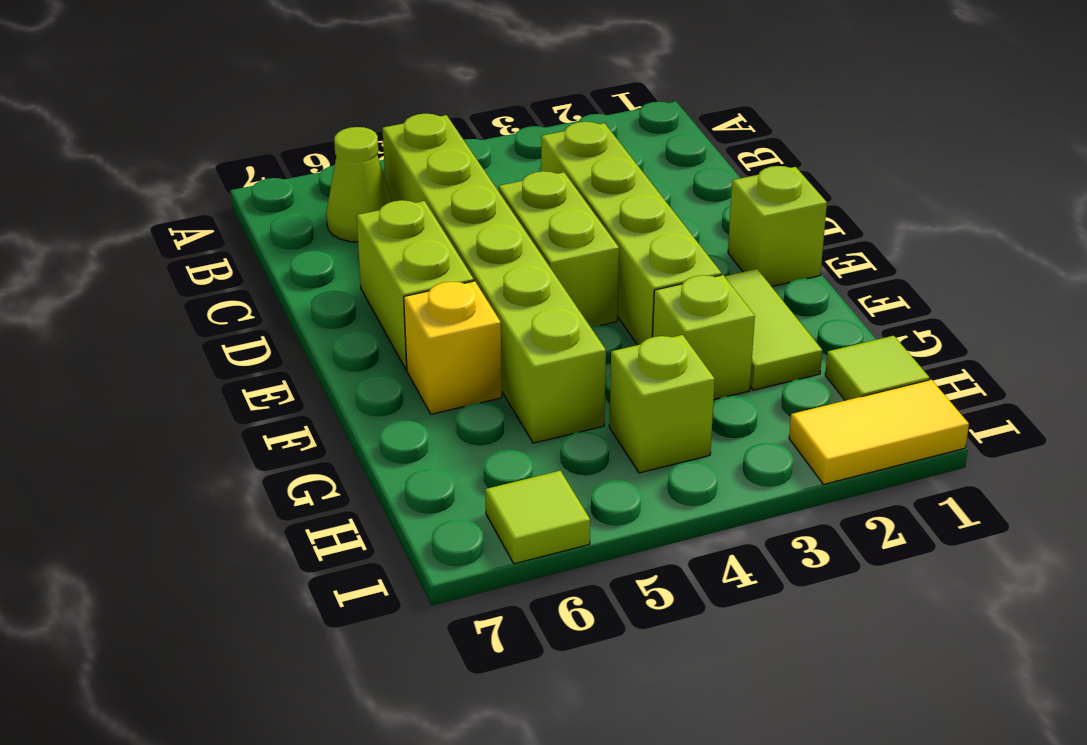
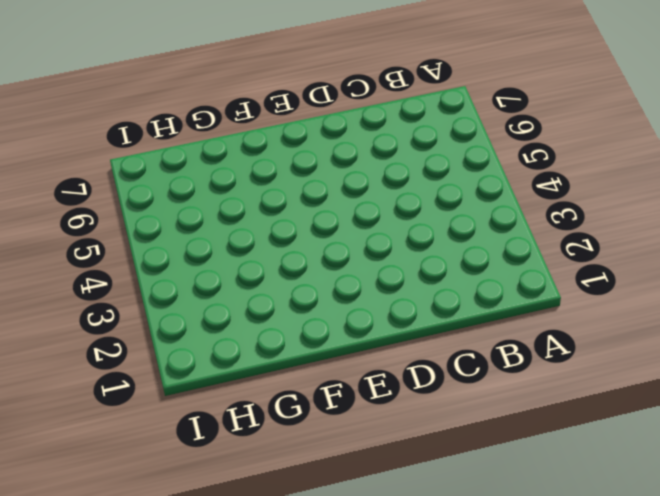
none -> lime 1x6 brick [382,114,606,443]
none -> lime 1x1 cone [326,127,391,242]
none -> lime 1x4 brick [541,122,721,345]

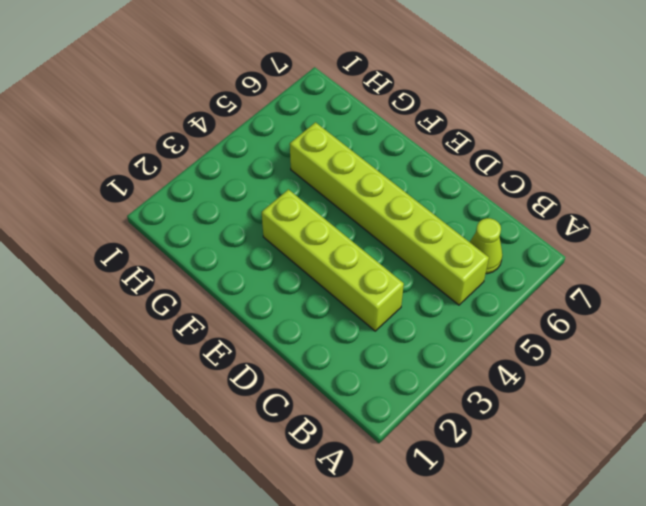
none -> lime 1x2 brick [498,171,619,326]
none -> lime 1x2 brick [357,200,474,370]
none -> lime 1x1 brick [728,166,827,287]

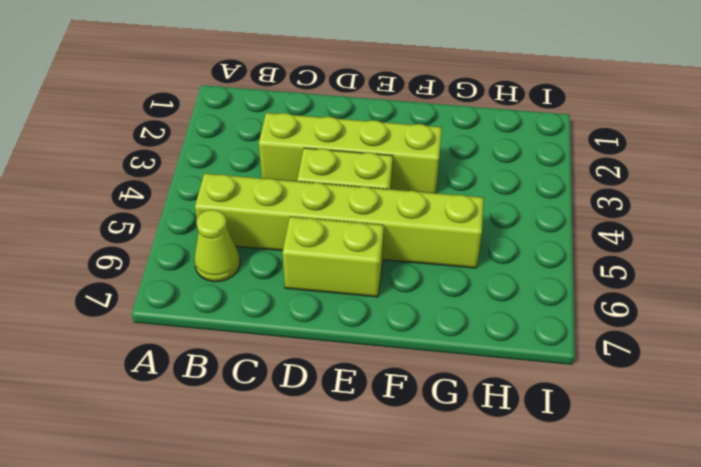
none -> lime 1x1 brick [728,166,827,287]
none -> lime 1x2 tile [724,269,822,390]
none -> yellow 1x1 brick [404,281,502,414]

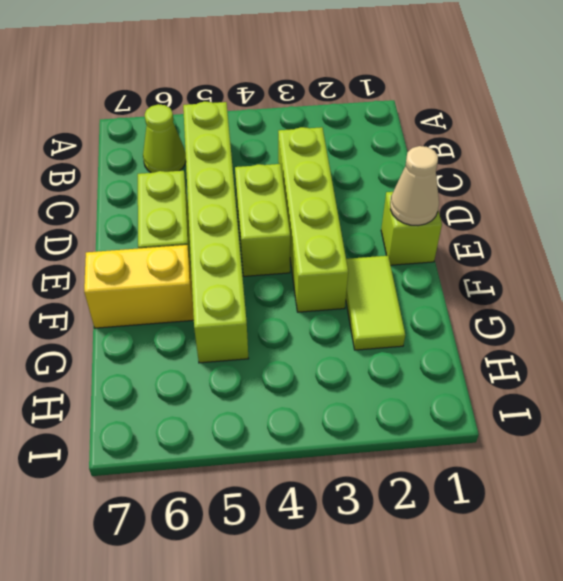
tan 1x1 cone [390,146,439,225] -> none
yellow 1x2 brick [84,245,194,328] -> yellow 1x1 brick [404,281,502,414]
none -> lime 1x1 brick [653,275,755,400]
none -> lime 1x1 tile [825,336,930,401]
none -> lime 1x1 brick [609,335,715,473]

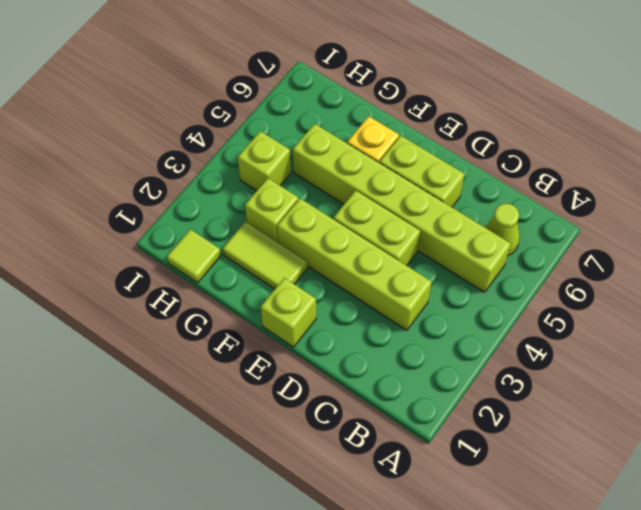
none -> yellow 1x2 tile [789,380,969,484]
none -> lime 1x1 tile [485,471,590,564]

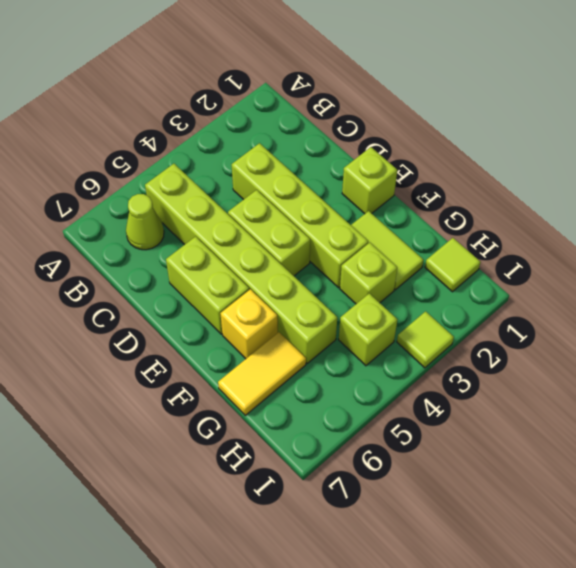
yellow 1x2 tile [218,332,306,415] -> yellow 1x2 tile moved to [789,380,969,484]
lime 1x1 tile [397,311,454,368] -> lime 1x1 tile moved to [485,471,590,564]

